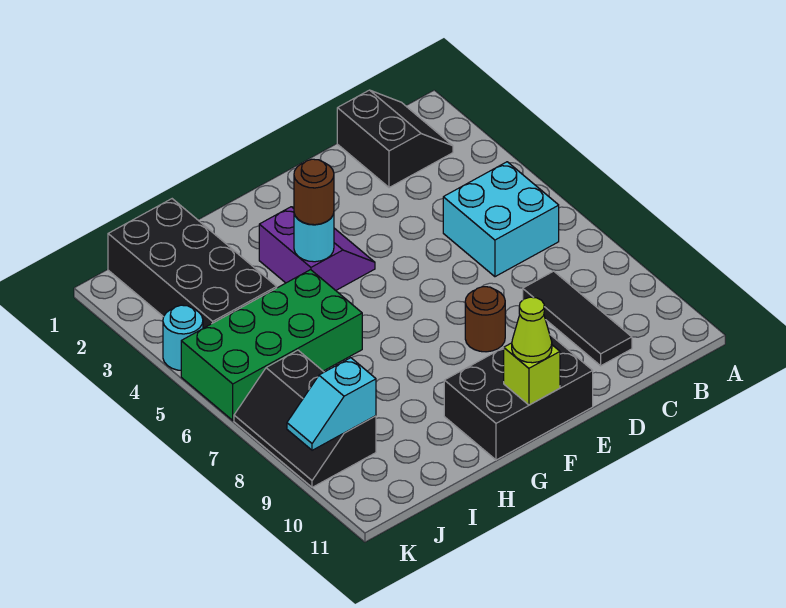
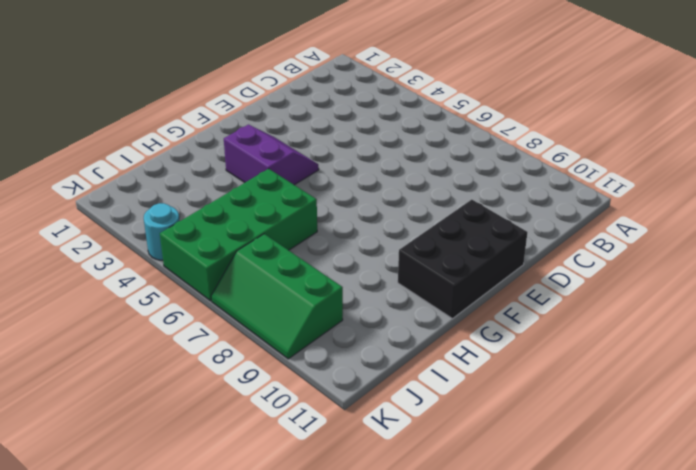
green 2x3 slope [211,234,343,359] -> black 2x3 slope [234,350,376,487]
none -> black 2x2 slope [337,90,453,188]
none -> cyan 2x2 brick [443,162,559,277]
none -> black 1x3 tile [523,271,632,366]

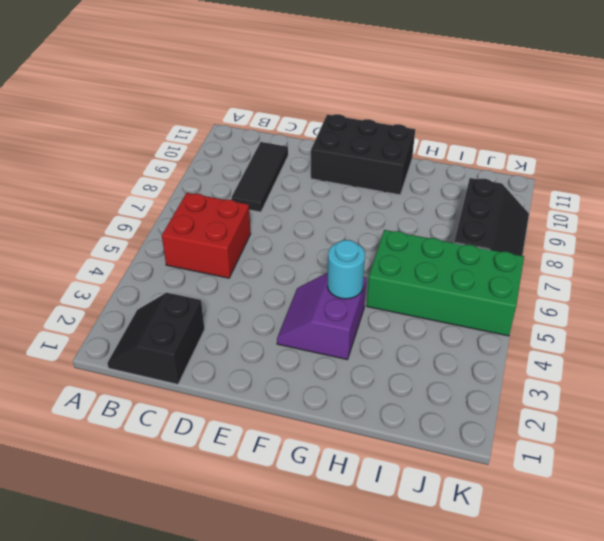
red 2x2 brick [162,193,251,278] -> cyan 2x2 brick [443,162,559,277]
none -> brown 1x1 round brick [465,287,505,352]
none -> black 2x4 brick [108,199,277,329]
none -> cyan 1x1 round brick [163,305,203,370]

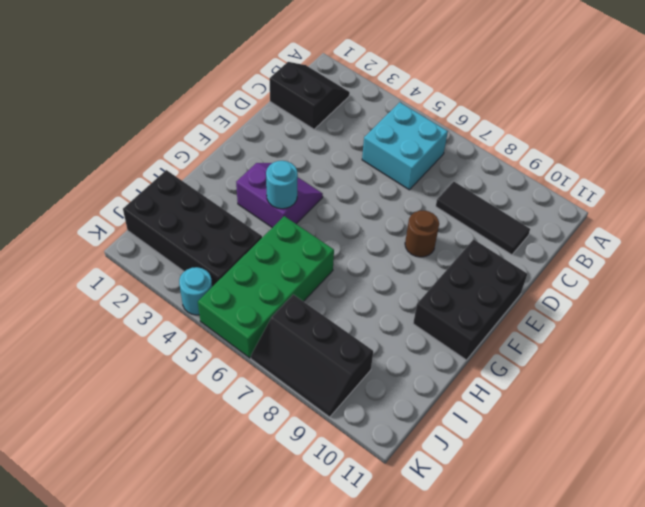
none -> lime 1x1 brick [504,343,560,405]
none -> cyan 1x2 slope [287,358,376,450]
none -> lime 1x1 cone [512,297,552,363]

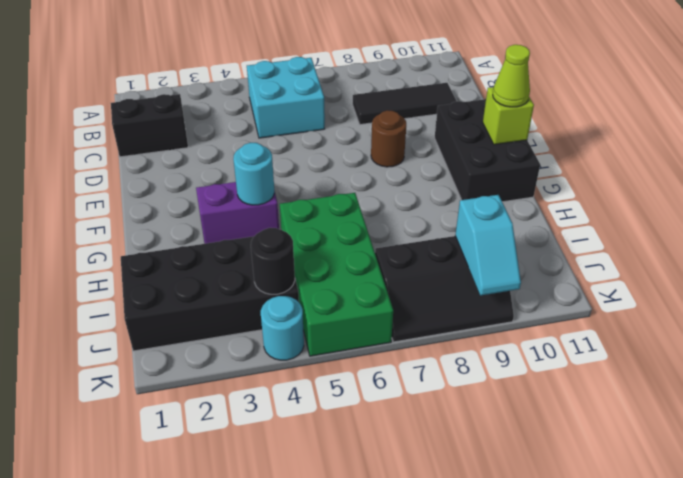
black 1x1 round brick [251,228,295,294] -> none
none -> brown 1x1 round brick [294,159,334,225]

